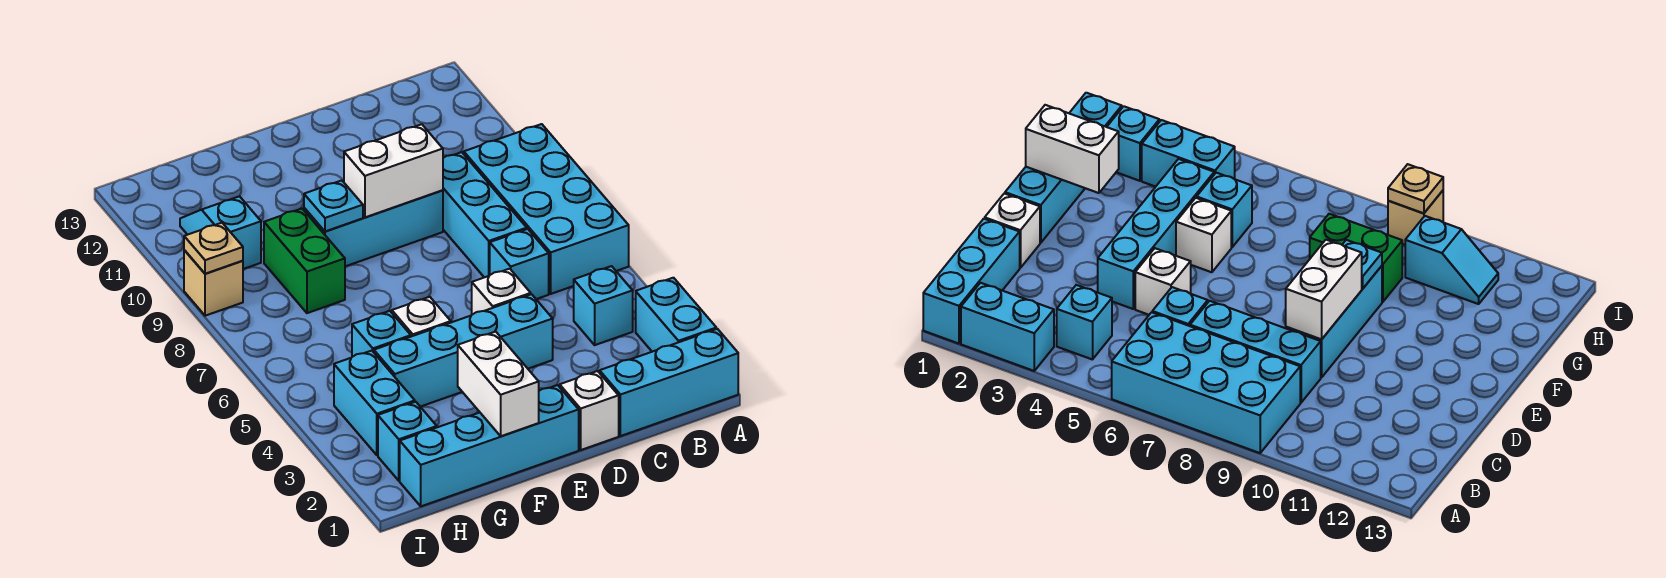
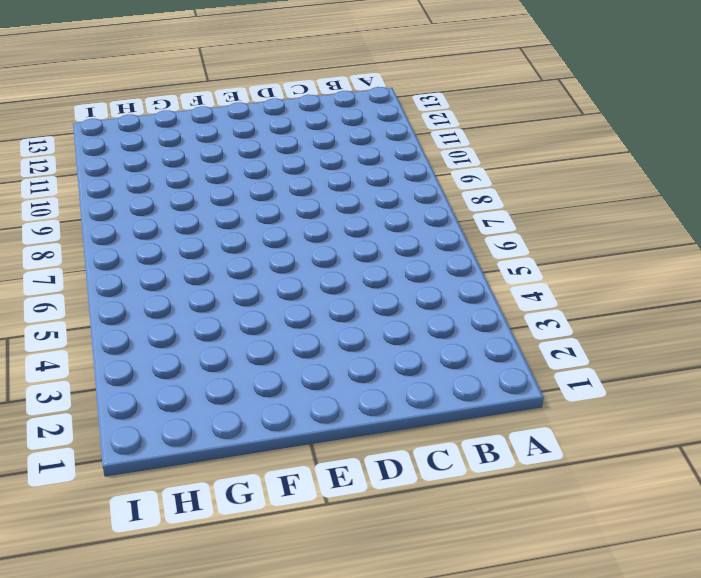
none -> cyan 1x3 brick [600,329,738,436]
none -> cyan 1x2 brick [636,278,716,352]
none -> cyan 2x4 brick [464,124,629,294]

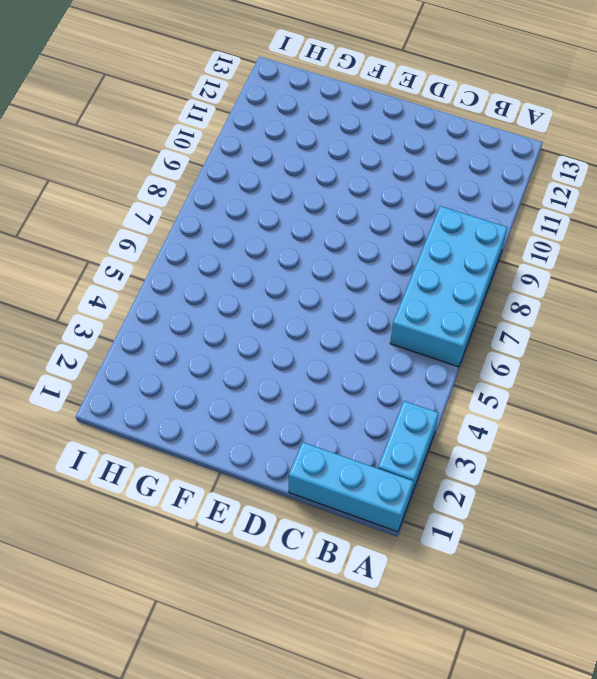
none -> cyan 1x1 brick [574,266,633,345]
none -> cyan 1x1 brick [490,229,549,299]
none -> cyan 1x3 brick [443,152,527,277]

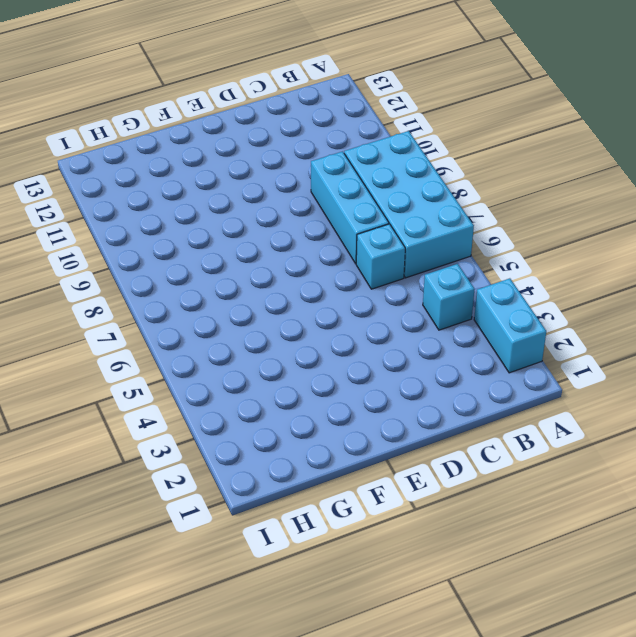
none -> cyan 1x3 brick [600,329,738,436]
none -> white 1x1 brick [560,371,619,450]
none -> cyan 1x4 brick [374,294,553,407]

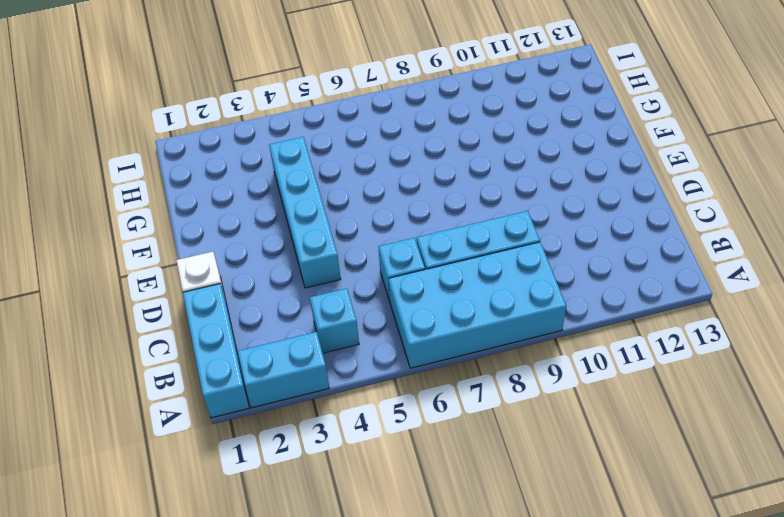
none -> white 1x1 brick [472,269,531,315]
none -> cyan 1x3 brick [304,190,443,266]
none -> cyan 1x4 brick [400,385,579,506]

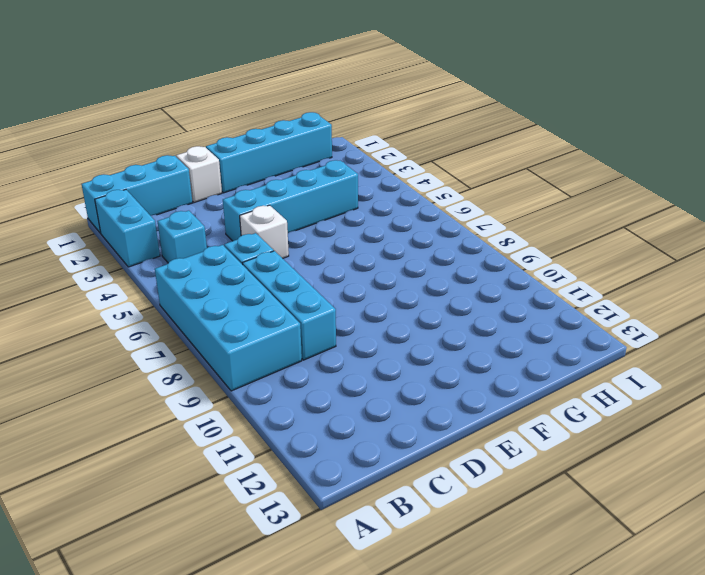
none -> cyan 1x3 brick [304,190,443,266]
none -> white 1x1 brick [392,297,451,337]
none -> cyan 1x1 brick [352,311,411,357]

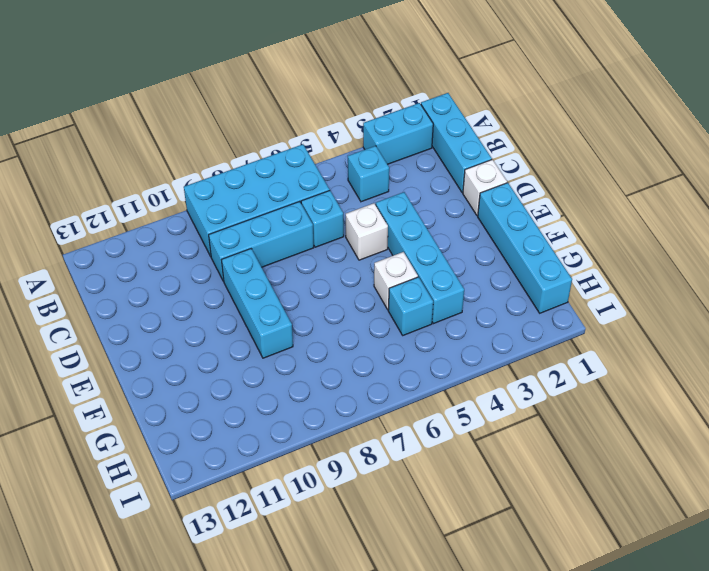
none -> green 1x2 brick [264,209,345,313]
none -> cyan 1x1 brick [378,402,437,481]
none -> cyan 1x2 brick [334,351,415,455]

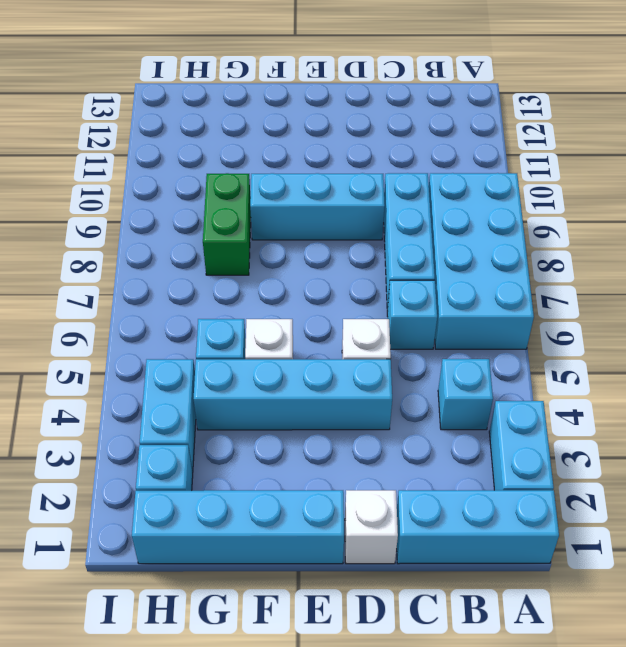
none -> cyan 1x2 slope [180,196,261,269]
none -> tan 1x1 brick [184,250,243,316]
none -> white 1x2 brick [344,124,443,217]

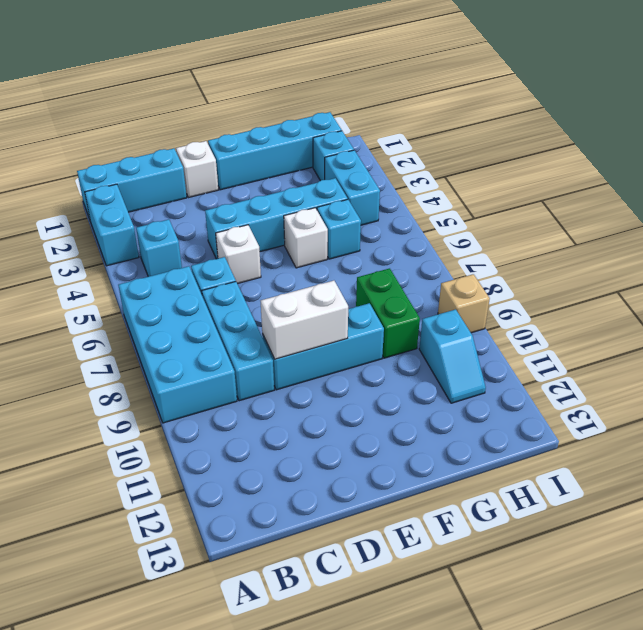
none -> white 1x2 brick [458,332,539,436]
none -> cyan 1x1 plate [304,180,363,231]
none -> tan 1x1 plate [184,223,243,274]

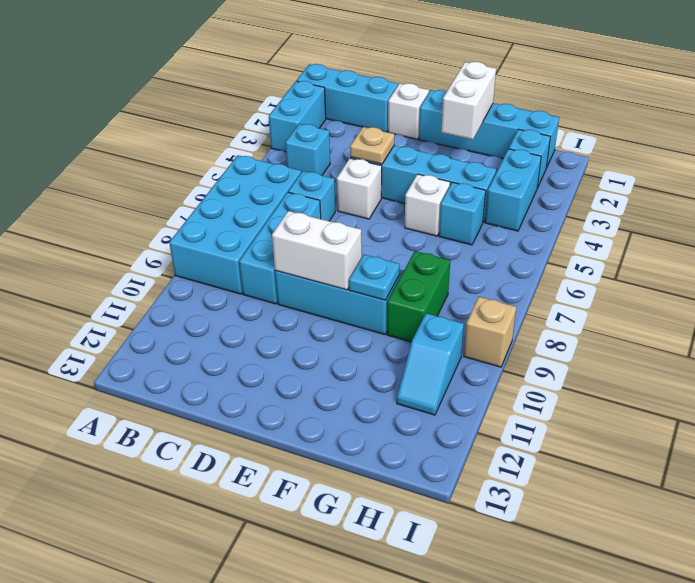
tan 1x1 plate [350,127,394,164] -> tan 1x1 plate moved to [184,223,243,274]

